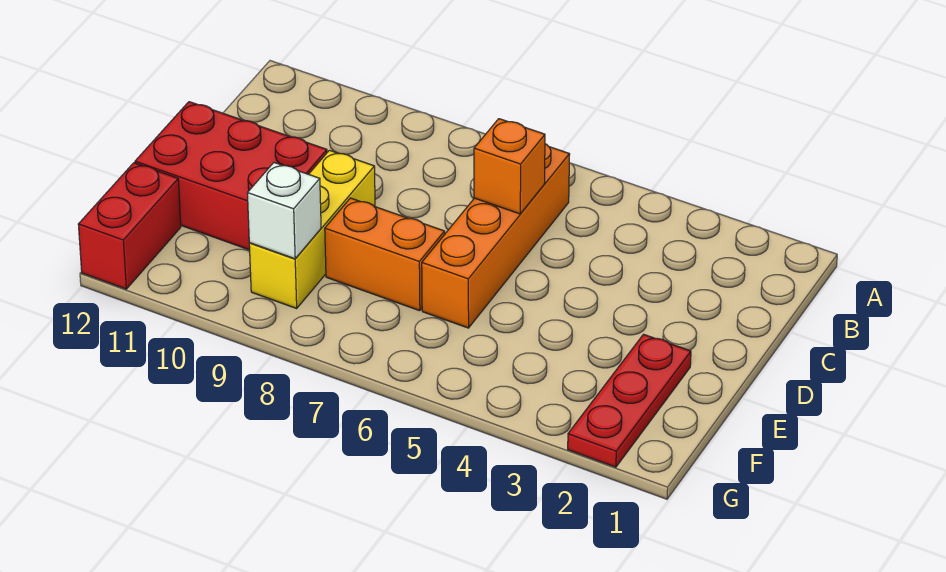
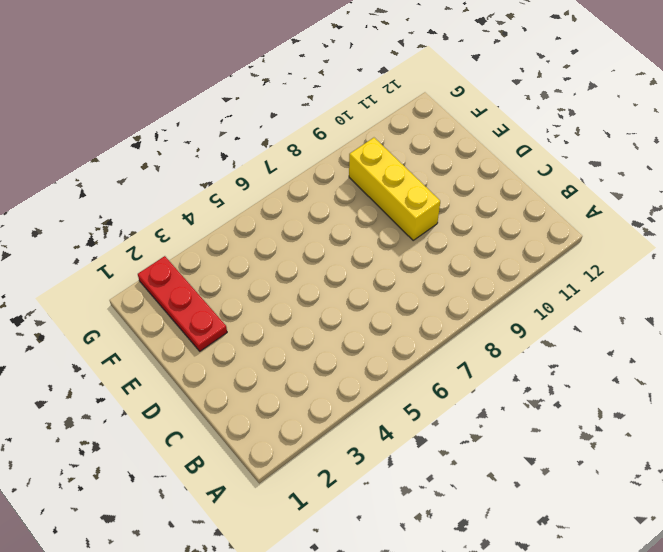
none -> orange 1x4 brick [422,144,570,328]
none -> red 2x3 brick [135,102,327,250]

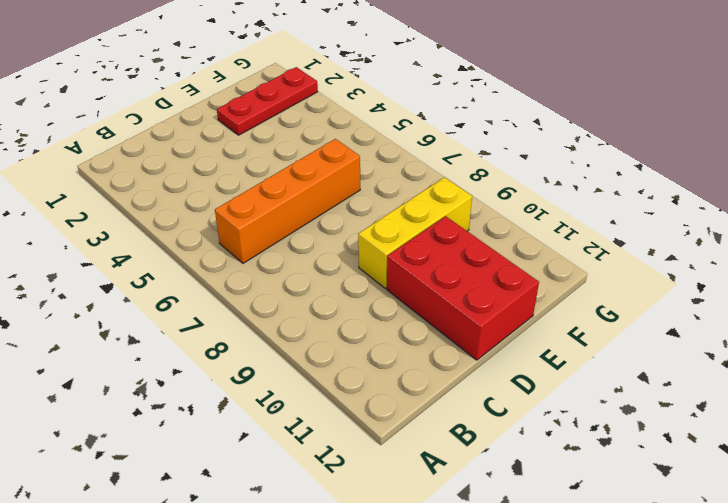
none -> orange 1x2 brick [325,198,445,311]
none -> red 1x2 brick [78,163,181,289]

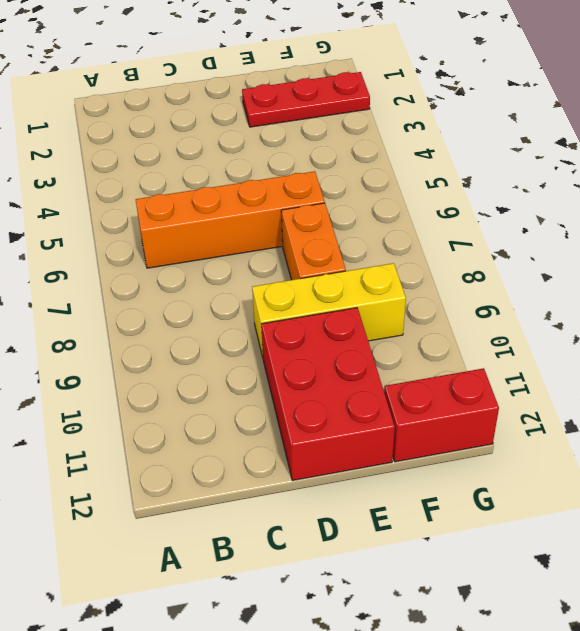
none -> orange 1x1 brick [474,119,545,214]
none -> white 1x1 brick [247,163,321,259]

